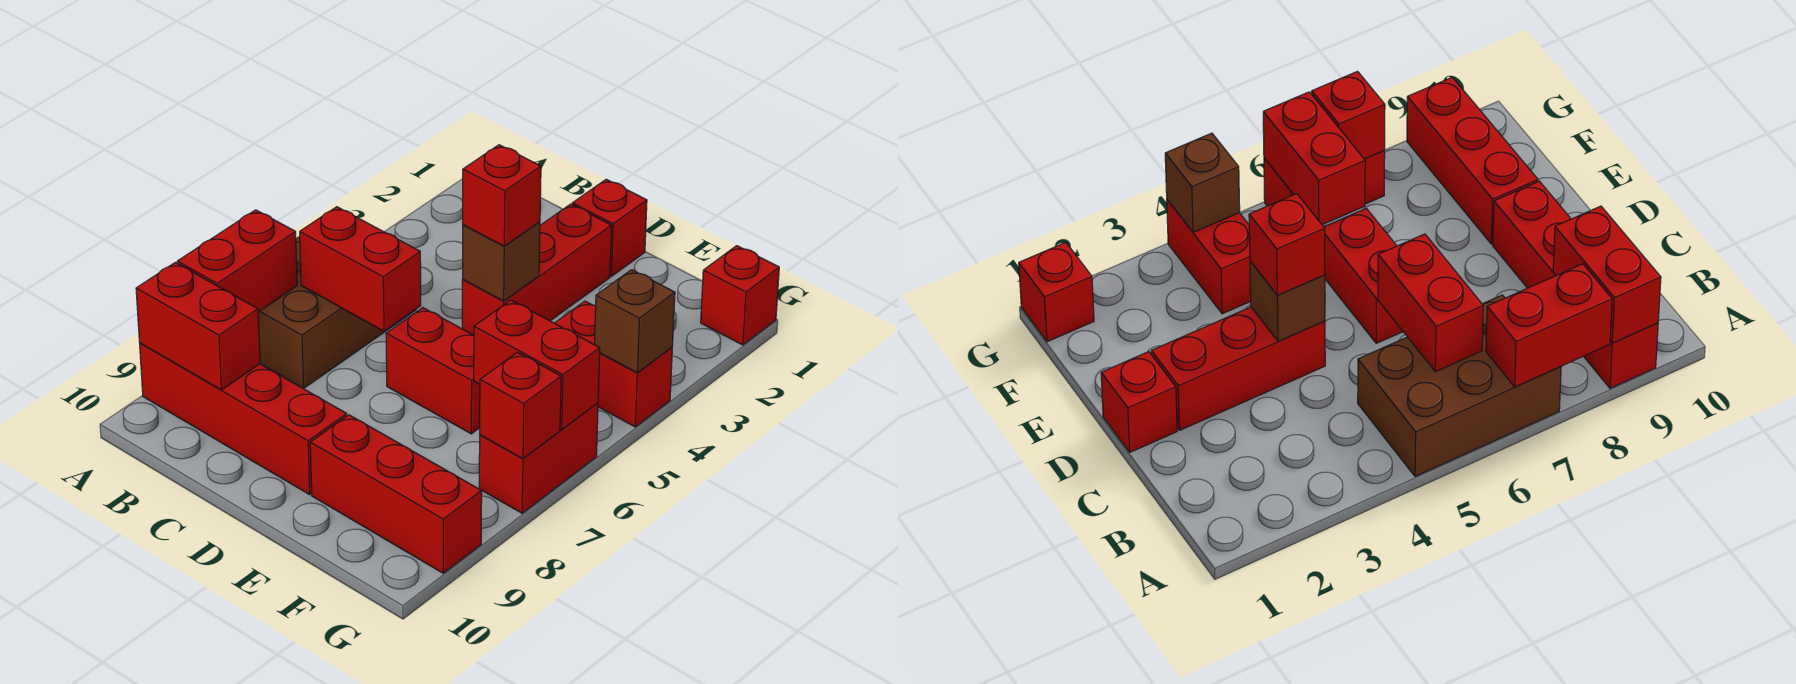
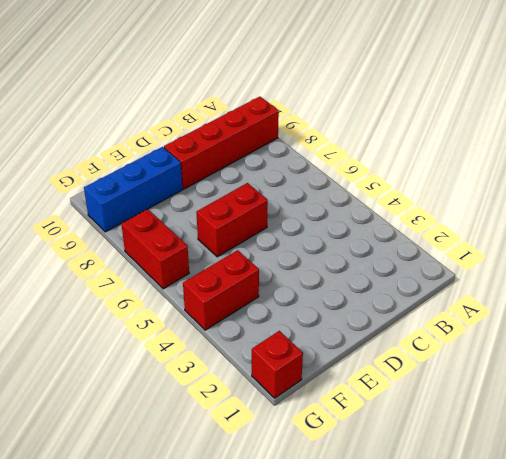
blue 1x3 brick [84,147,183,232] -> red 1x3 brick [310,415,482,573]
none -> brown 2x3 brick [258,237,416,389]
none -> red 1x1 brick [572,179,647,276]
none -> red 1x3 brick [462,204,612,335]

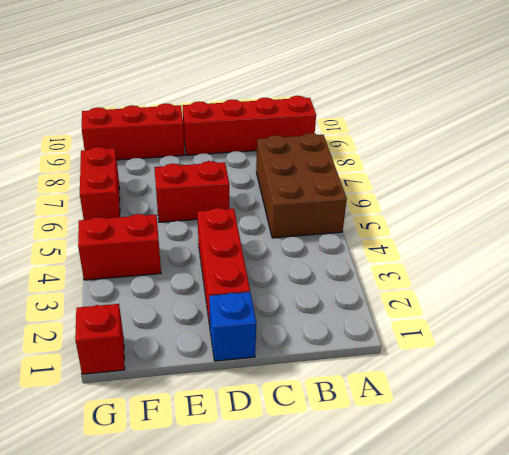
blue 1x1 brick [209,292,256,361] -> red 1x1 brick [572,179,647,276]
none -> red 1x2 brick [177,210,297,312]
none -> red 1x2 brick [136,262,260,390]
none -> red 1x2 brick [300,207,421,331]

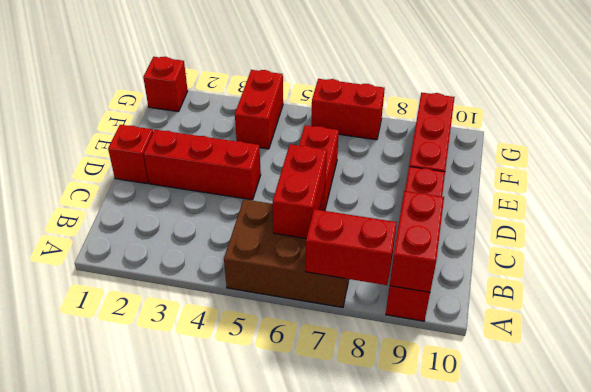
none -> brown 1x1 brick [463,222,540,301]
none -> red 1x2 brick [474,300,600,429]
none -> brown 1x1 brick [594,270,675,373]

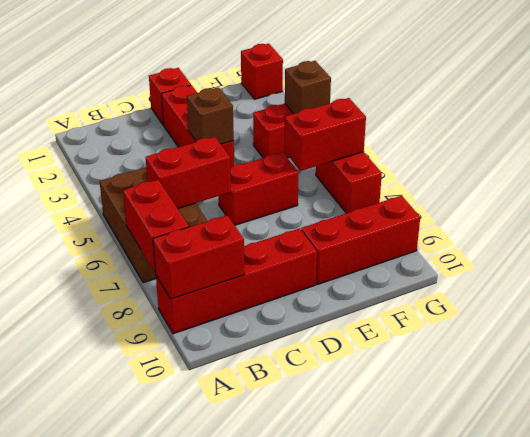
none -> red 1x1 brick [480,352,561,459]
none -> red 1x1 brick [463,145,541,246]

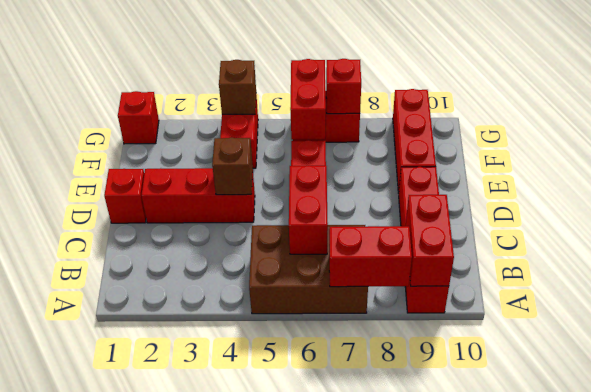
none -> red 1x1 brick [463,145,541,246]

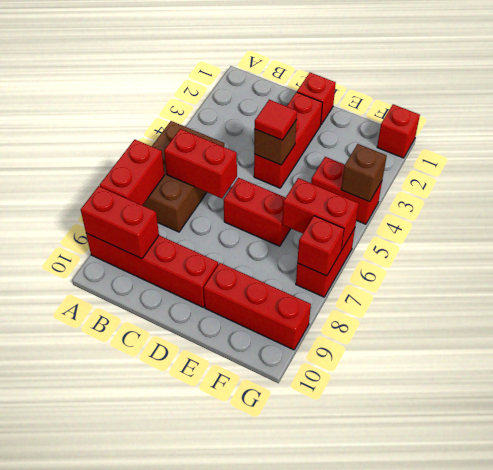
red 1x1 tile [254,100,297,140] -> red 1x1 brick [463,145,541,246]

